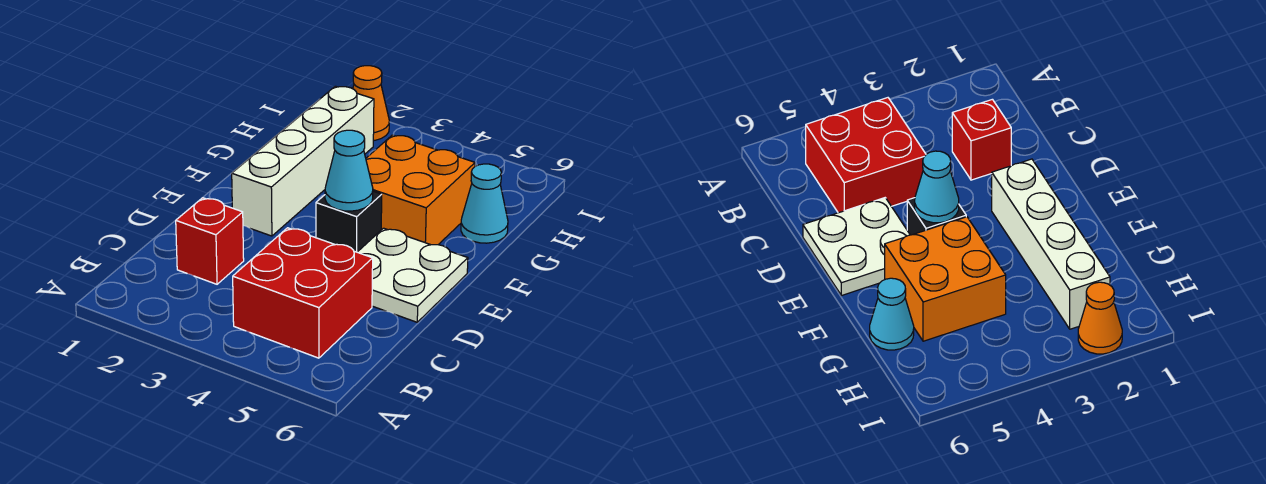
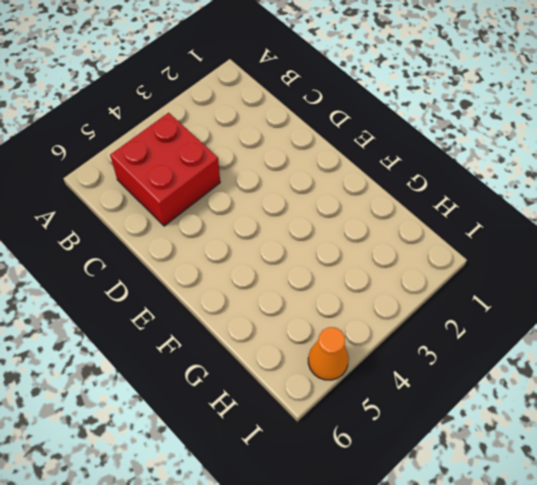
orange 1x1 cone [308,327,349,380] -> orange 1x1 cone moved to [353,66,389,141]
none -> red 1x1 brick [176,198,244,284]
none -> white 2x2 plate [358,228,468,322]

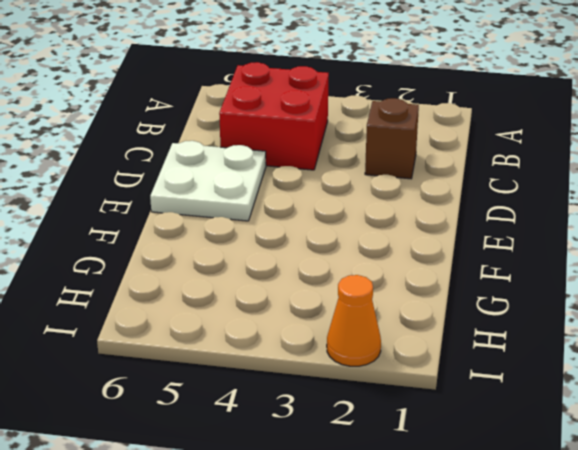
brown 1x1 brick [365,98,419,179] -> red 1x1 brick [176,198,244,284]
none -> white 1x4 brick [232,86,374,236]
none -> black 1x1 brick [316,191,382,252]

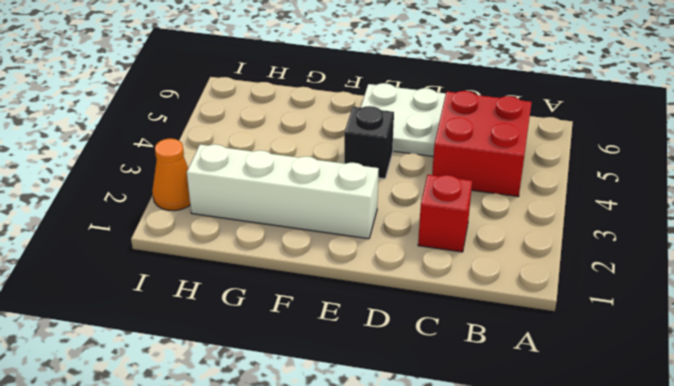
none -> orange 2x2 brick [366,135,475,245]
none -> cyan 1x1 cone [461,164,508,243]

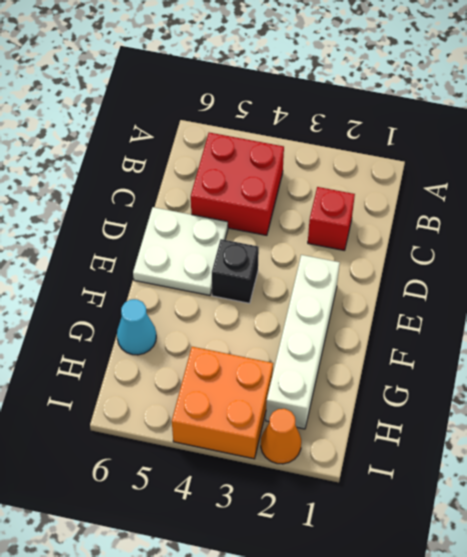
orange 2x2 brick [172,347,273,459] -> orange 2x2 brick moved to [366,135,475,245]
none -> cyan 1x1 cone [325,130,373,211]

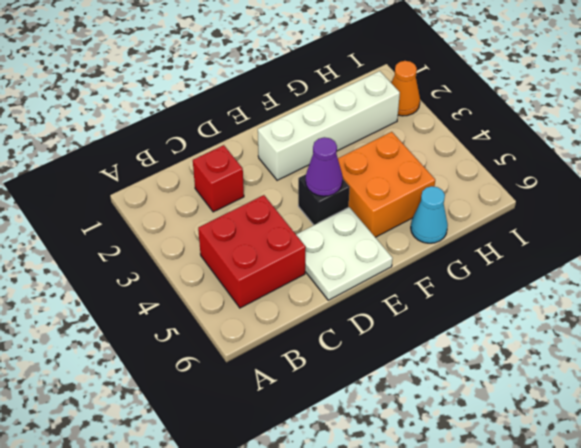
purple 1x1 cone [306,137,343,196] -> cyan 1x1 cone [325,130,373,211]

